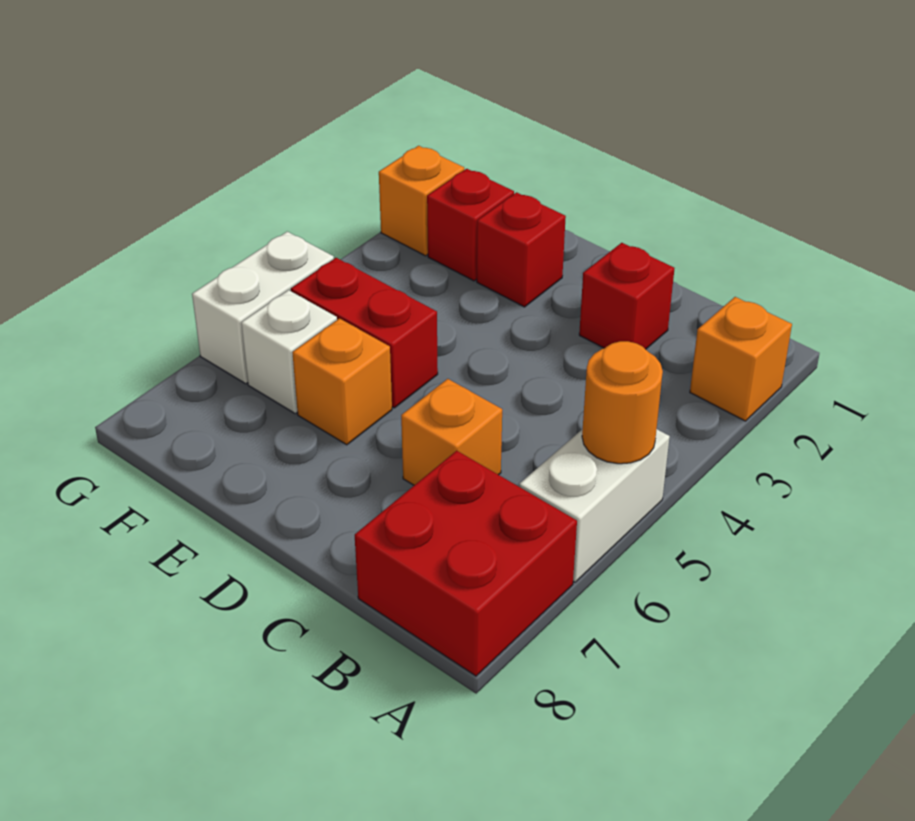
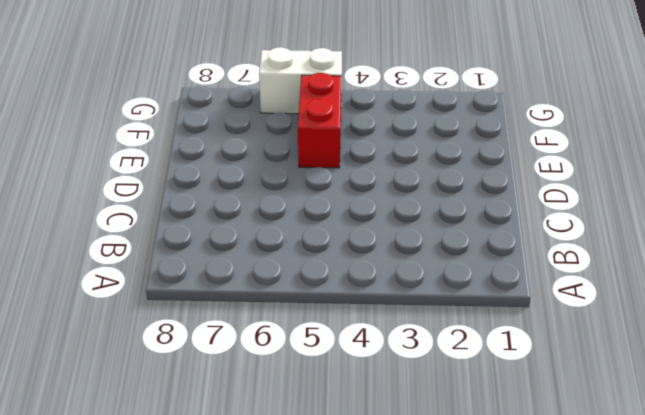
none -> orange 1x1 brick [690,297,792,421]
none -> white 1x2 brick [519,429,670,582]
none -> red 2x2 brick [355,451,577,676]

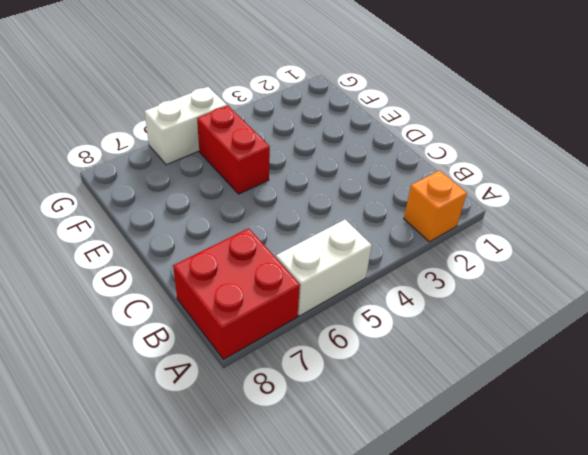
none -> red 1x1 brick [579,243,675,349]
none -> orange 1x1 brick [401,379,502,485]
none -> red 1x1 brick [477,192,566,307]

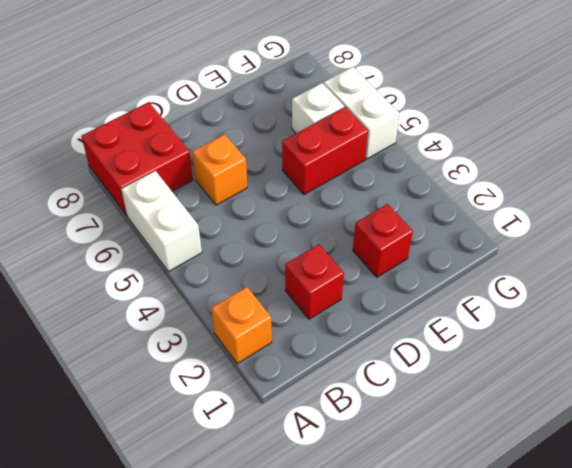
none -> orange 1x1 brick [292,319,392,445]
none -> red 1x1 brick [427,169,514,281]
none -> orange 1x1 brick [379,146,464,256]

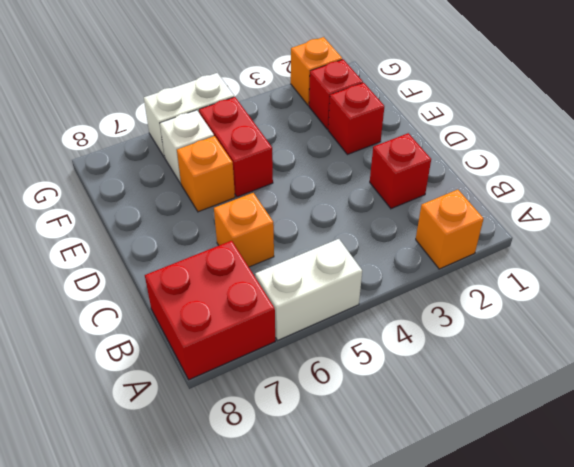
none -> orange 1x1 round brick [582,341,663,464]

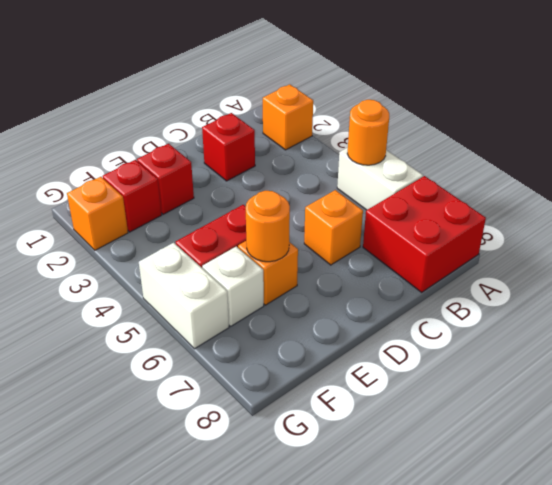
orange 1x1 round brick [246,191,290,262] -> none

